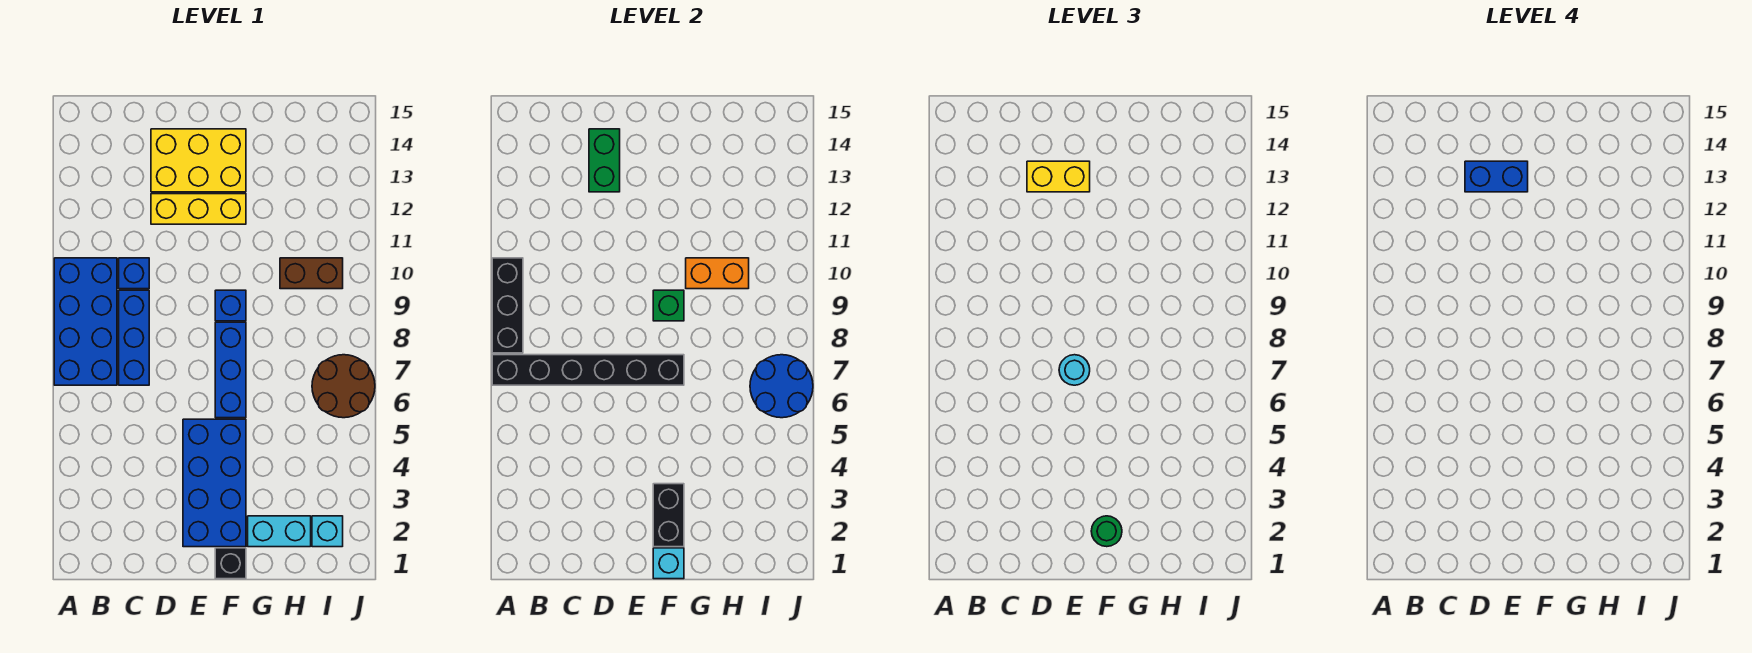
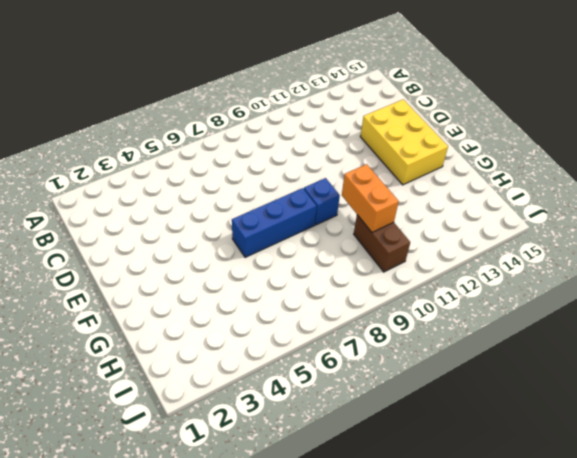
none -> blue 2x4 brick [54,258,117,385]
none -> blue 1x3 brick [119,290,149,385]
none -> blue 1x1 brick [119,258,149,289]

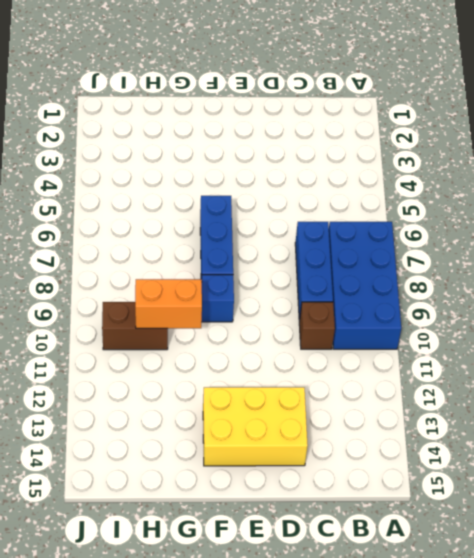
brown 1x1 brick [299,302,335,349] -> blue 1x1 brick [119,258,149,289]
none -> yellow 1x3 brick [151,194,246,224]
none -> blue 2x4 brick [183,419,246,547]
none -> black 1x1 brick [215,548,246,579]

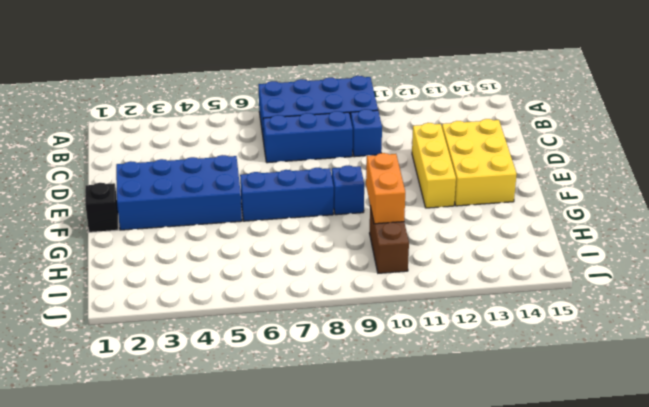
none -> cyan 1x2 brick [248,516,311,547]
none -> cyan 1x1 brick [312,516,343,547]
none -> brown 2x2 round brick [312,355,375,418]

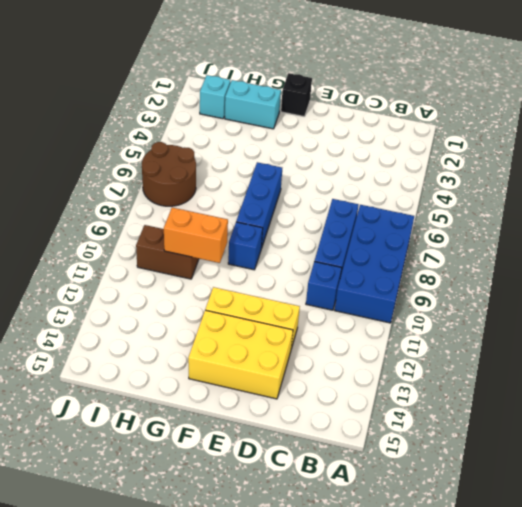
none -> blue 2x4 brick [183,419,246,547]
none -> black 1x6 brick [492,355,684,385]
none -> black 1x3 brick [492,258,523,353]

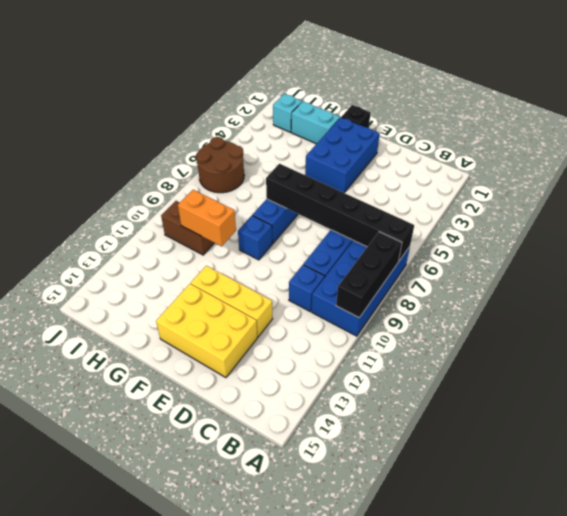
blue 2x3 brick [305,117,380,193] -> blue 2x4 brick [183,419,246,547]
none -> green 1x2 brick [589,129,620,192]
none -> cyan 1x1 brick [653,548,684,579]
none -> black 1x2 brick [653,484,684,547]

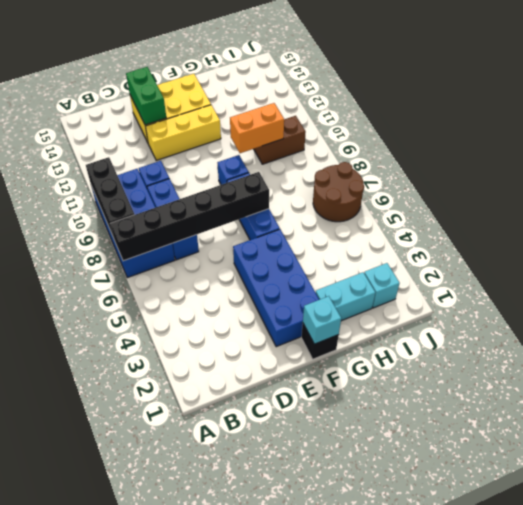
none -> black 1x2 brick [653,484,684,547]
none -> green 1x1 brick [653,290,684,321]
none -> blue 2x2 round brick [750,355,813,418]

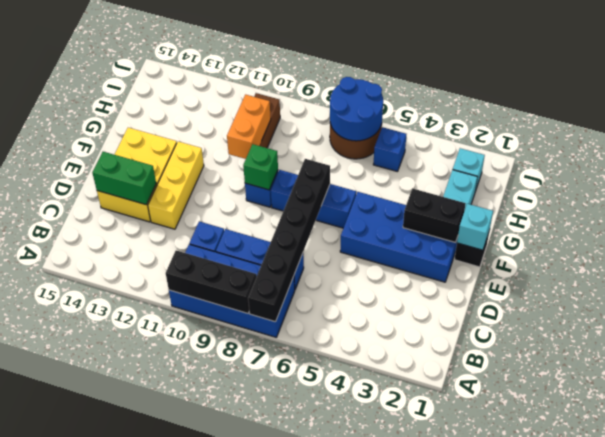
blue 1x1 brick [373,127,406,172] -> none
none -> yellow 1x2 brick [1027,161,1090,192]
none -> cyan 1x1 round brick [1059,355,1090,385]
none -> green 1x1 round brick [1091,516,1122,547]

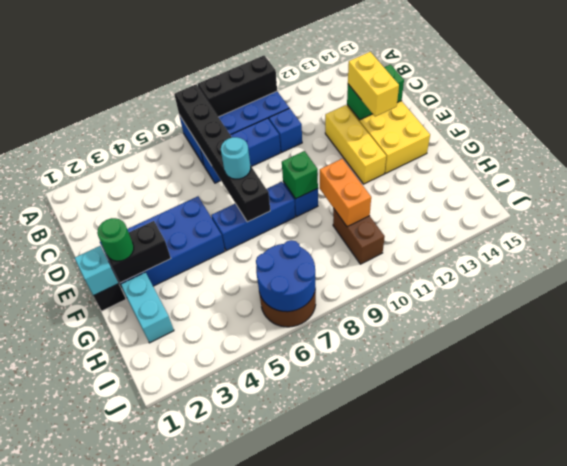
none -> cyan 1x1 brick [312,516,343,547]
none -> blue 1x2 brick [1465,161,1528,192]

